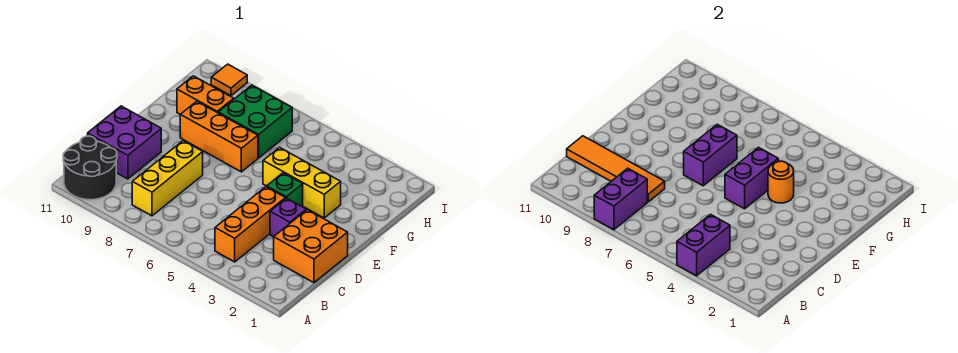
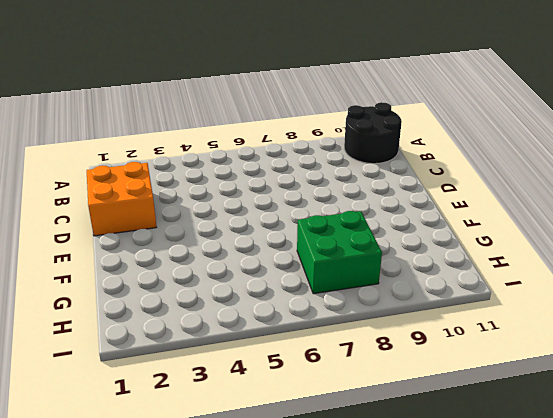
none -> orange 1x3 brick [215,187,286,262]
none -> yellow 1x3 brick [132,141,203,216]
none -> purple 2x2 brick [88,106,161,179]

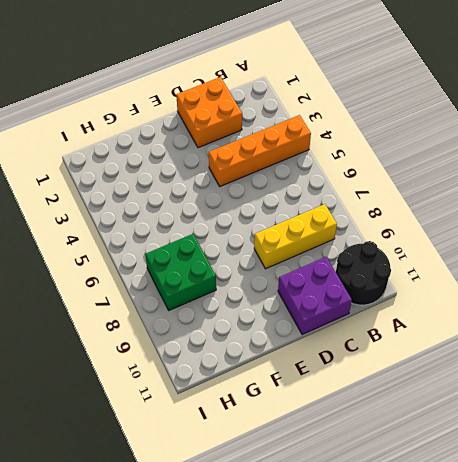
orange 1x4 brick [209,115,311,186] -> orange 1x3 brick [215,187,286,262]
none -> purple 1x1 brick [270,198,306,237]
none -> green 1x1 brick [267,173,303,207]
none -> yellow 1x3 brick [263,147,341,218]

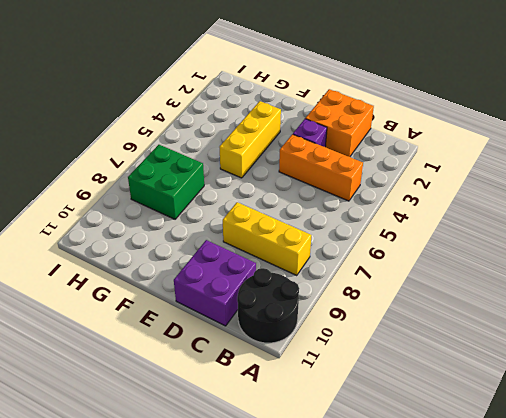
none -> green 1x1 brick [267,173,303,207]
none -> orange 1x3 brick [180,101,258,172]
none -> orange 1x2 brick [177,76,234,114]

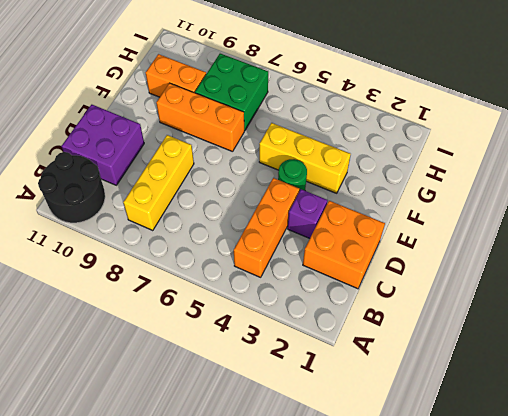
green 1x1 round brick [278,159,307,191] -> green 1x1 brick [267,173,303,207]
none -> orange 1x1 tile [211,64,247,96]
none -> purple 1x2 brick [677,214,730,276]
none -> purple 1x2 brick [594,168,647,230]

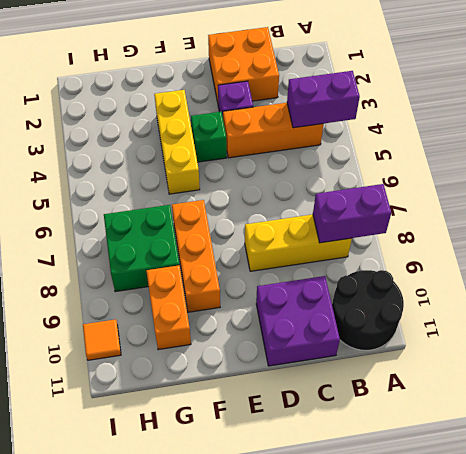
none -> orange 1x4 tile [567,136,665,202]
none -> purple 1x2 brick [725,147,778,209]
none -> purple 1x2 brick [684,124,737,186]

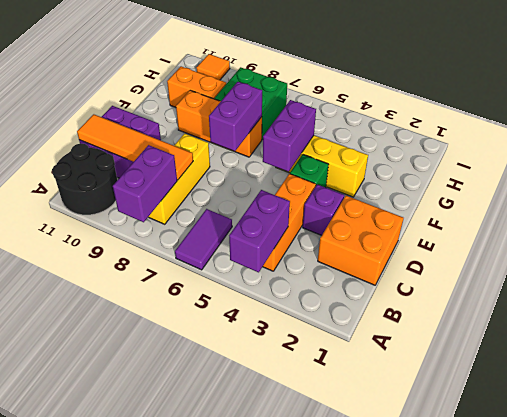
purple 1x2 tile [175,209,232,270] -> none
none -> orange 1x1 round brick [768,161,794,203]

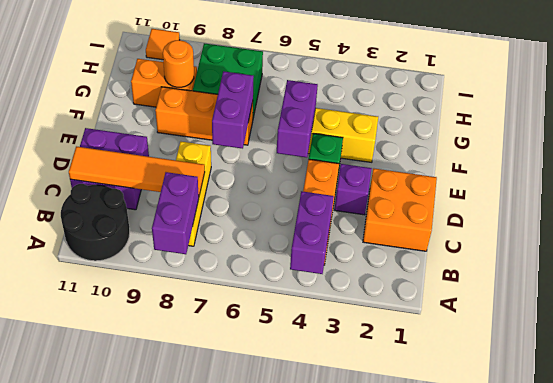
orange 1x1 round brick [163,40,194,87] -> orange 1x1 round brick moved to [768,161,794,203]

